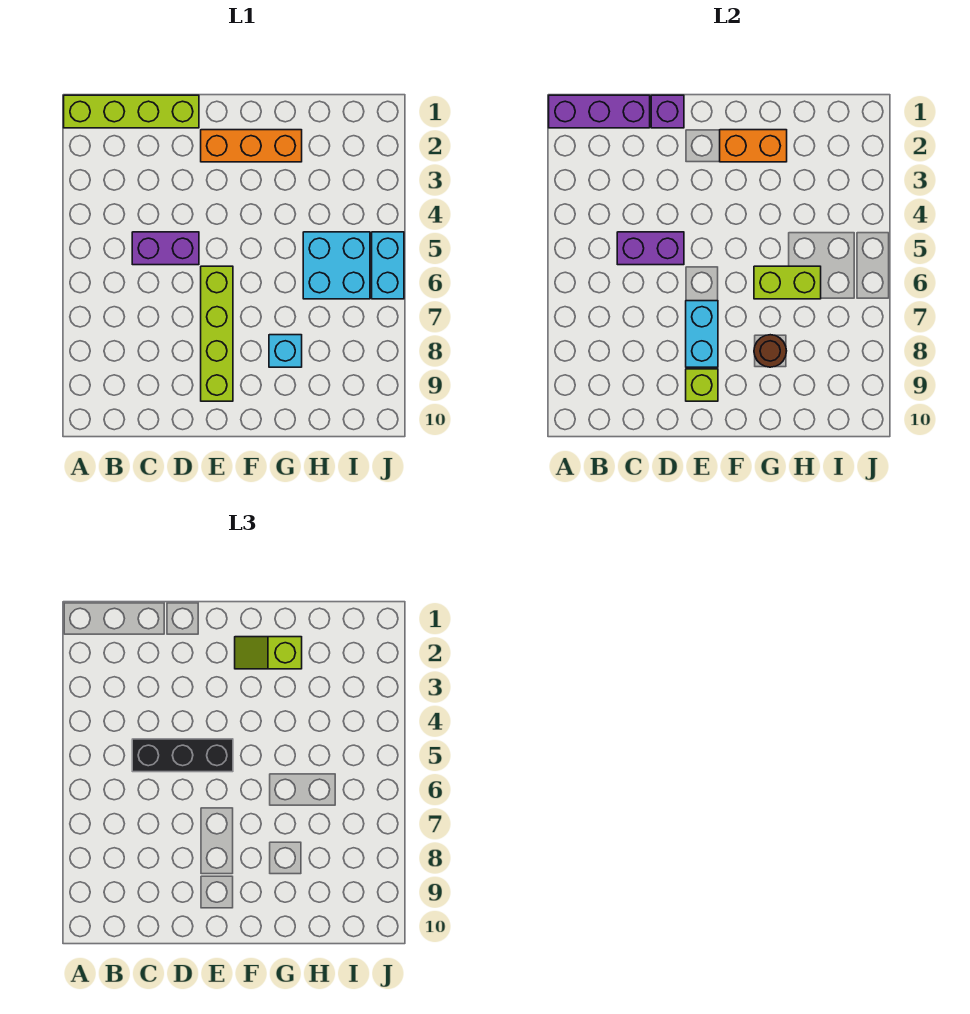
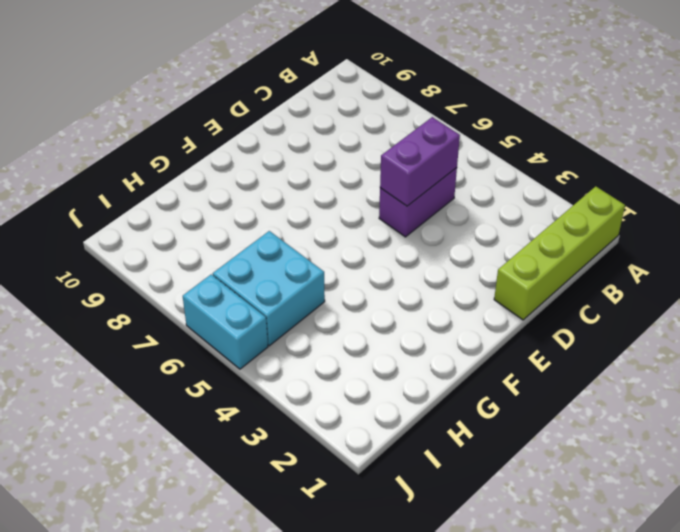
none -> orange 1x3 brick [201,130,302,162]
none -> lime 1x4 brick [201,266,233,401]
none -> cyan 1x1 brick [269,335,302,367]

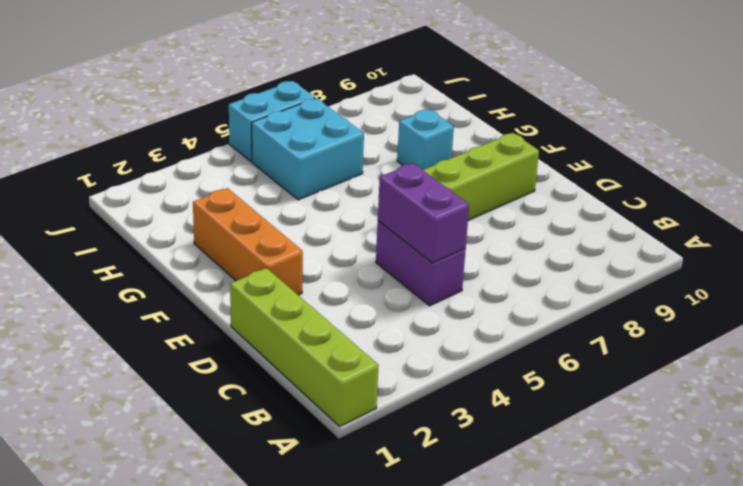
none -> purple 1x3 brick [549,95,650,128]
none -> purple 1x1 brick [651,95,684,128]
none -> cyan 1x2 brick [686,301,718,367]

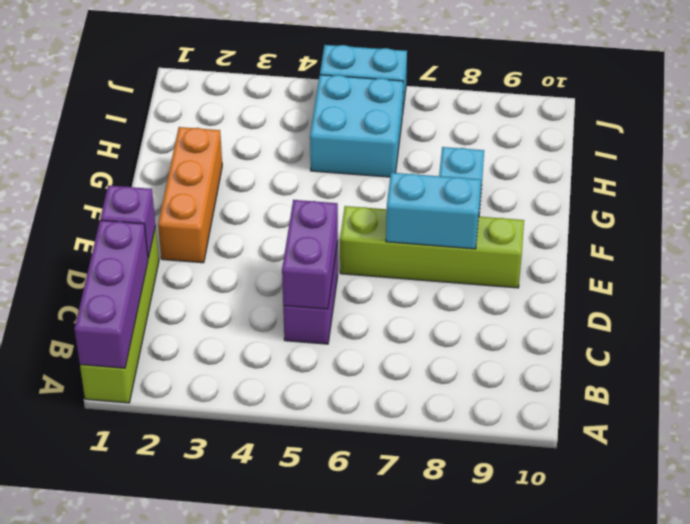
none -> lime 1x1 brick [686,369,718,401]
none -> orange 1x2 brick [720,130,787,162]
none -> lime 1x2 brick [754,266,821,299]

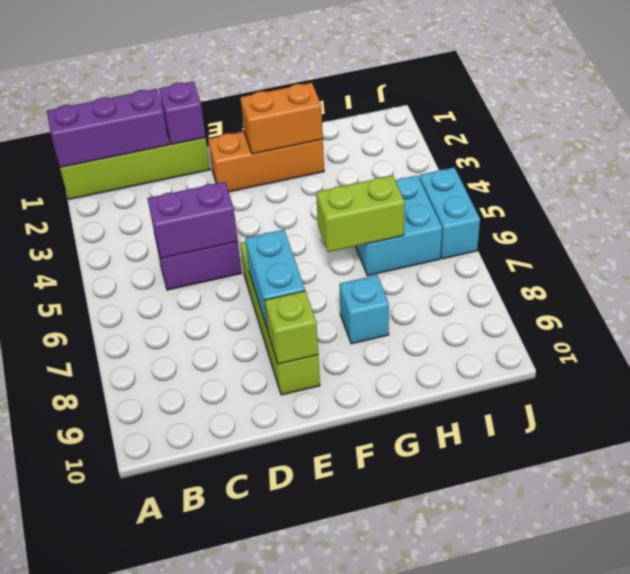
none -> brown 1x1 round brick [754,335,786,367]
none -> black 1x3 brick [132,739,233,772]
none -> lime 1x2 slope [235,637,302,669]

